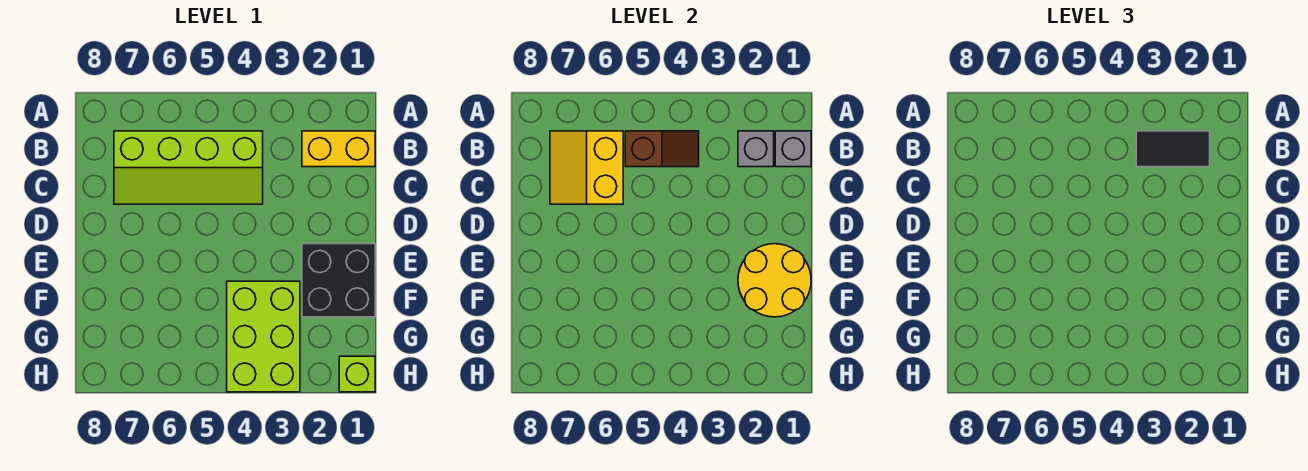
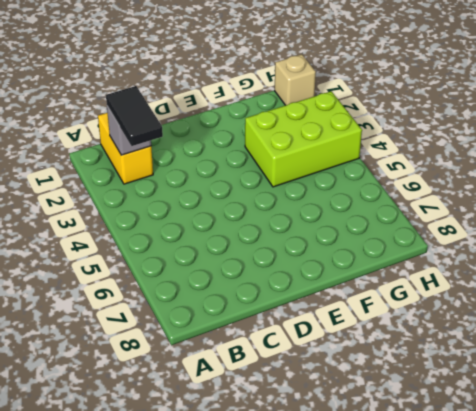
tan 1x1 brick [275,54,316,105] -> lime 1x1 brick [339,356,375,392]
none -> lime 2x4 slope [114,131,263,204]
none -> black 2x2 brick [302,244,375,317]

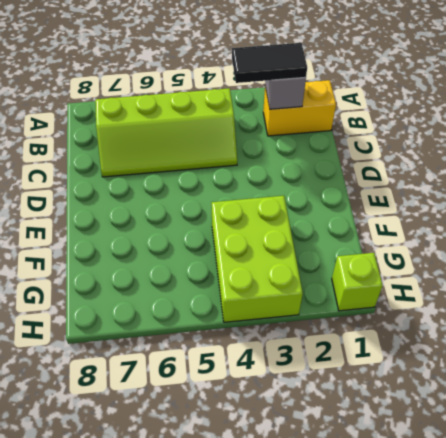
none -> black 2x2 brick [302,244,375,317]
none -> grey 1x1 brick [775,131,811,167]

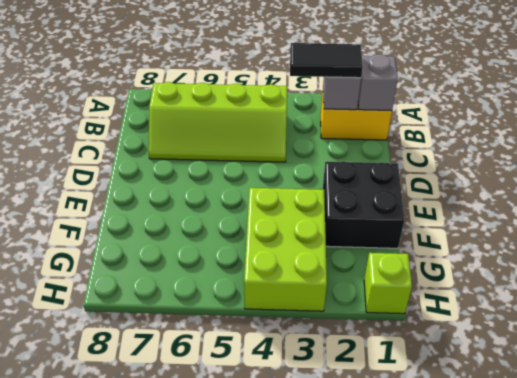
none -> brown 1x2 slope [625,131,699,167]
none -> yellow 2x2 slope [550,131,623,204]

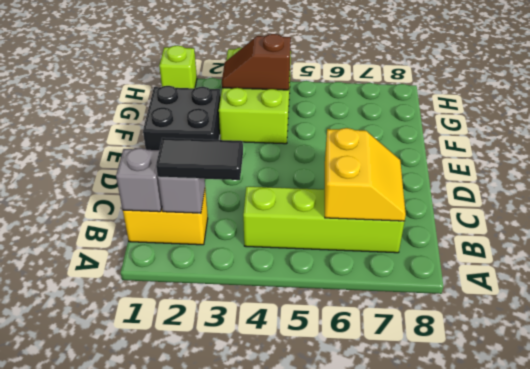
brown 1x2 slope [222,34,291,90] -> brown 1x2 slope moved to [625,131,699,167]
none -> yellow 2x2 round brick [738,244,811,317]

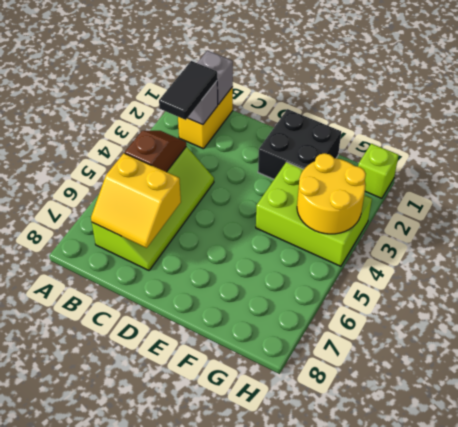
yellow 2x2 round brick [297,153,366,234] -> yellow 2x2 round brick moved to [738,244,811,317]

